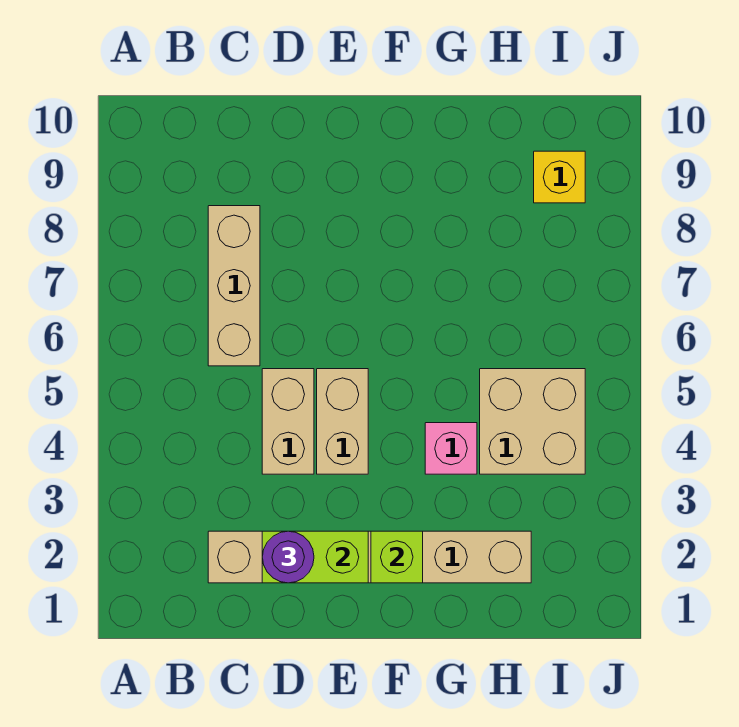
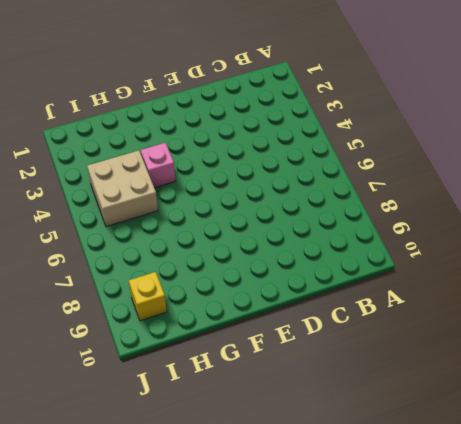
none -> tan 1x6 brick [208,531,531,583]
none -> tan 1x3 brick [208,206,260,366]

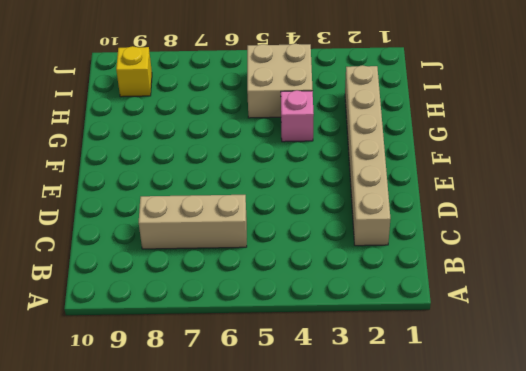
none -> tan 1x2 brick [262,369,314,474]
none -> tan 1x2 brick [317,369,368,474]

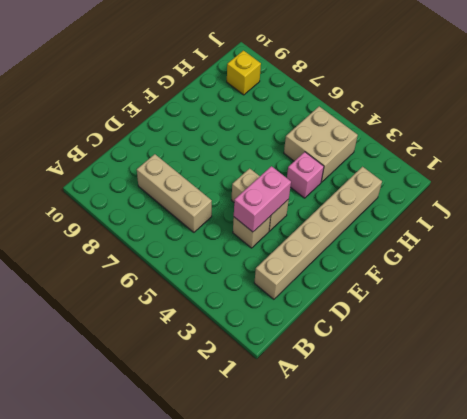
tan 1x1 brick [233,216,271,248] -> tan 1x2 brick [262,369,314,474]
pink 1x2 brick [234,166,291,232] -> none
none -> lime 1x2 brick [262,531,368,583]
none -> lime 1x1 brick [371,531,423,583]

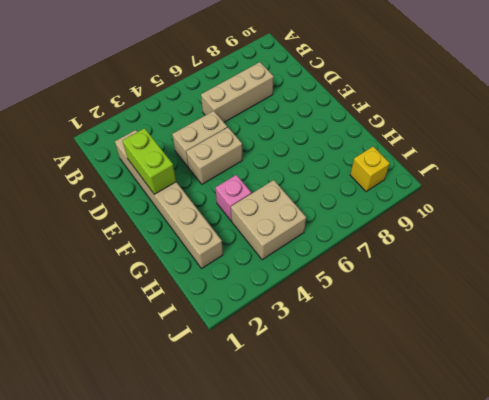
none -> lime 1x1 brick [371,531,423,583]
none -> purple 1x1 round brick [262,531,314,583]

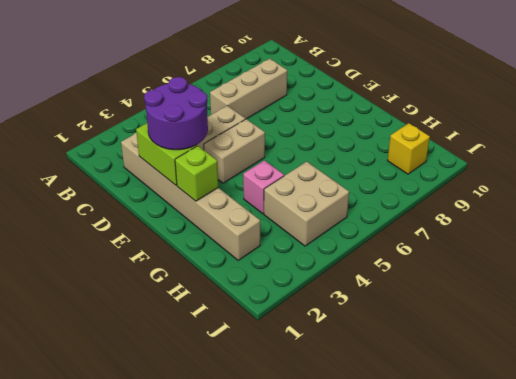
purple 2x2 round brick [144,77,208,150] -> purple 1x1 round brick [262,531,314,583]

